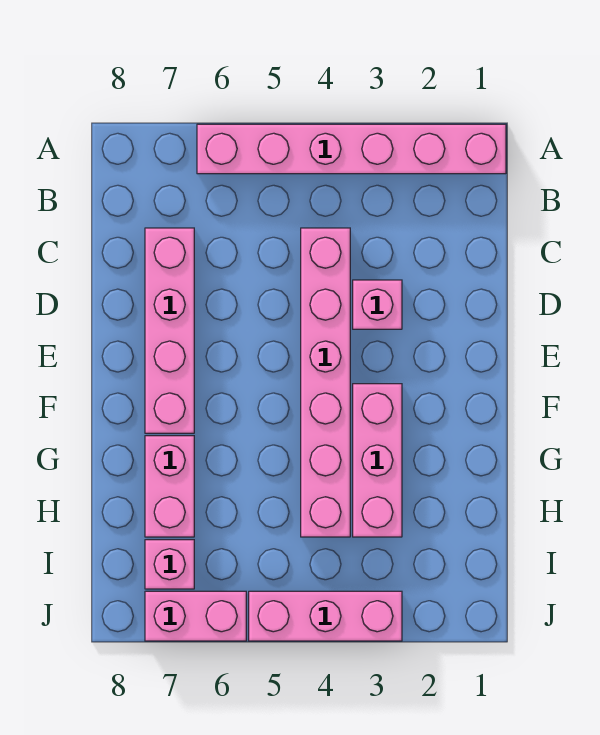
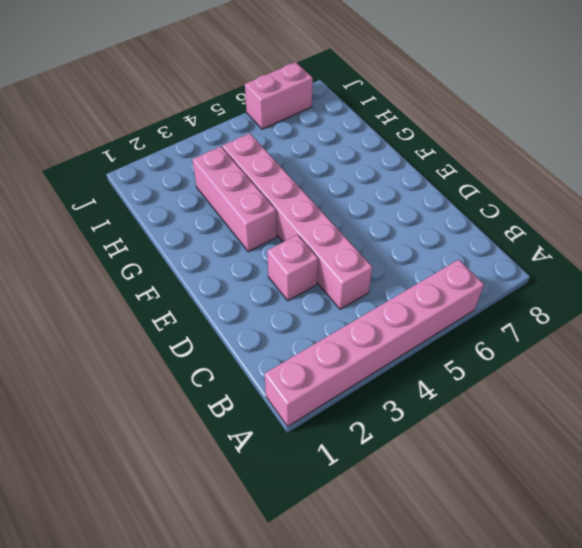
none -> pink 1x4 brick [145,228,194,433]
none -> pink 1x2 brick [145,436,194,537]

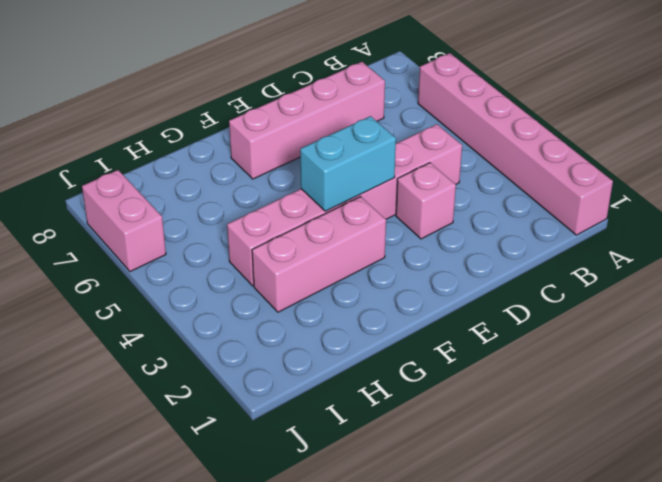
cyan 1x2 brick [300,116,396,211] -> none
none -> pink 1x2 brick [145,436,194,537]
none -> pink 1x1 brick [145,540,194,589]

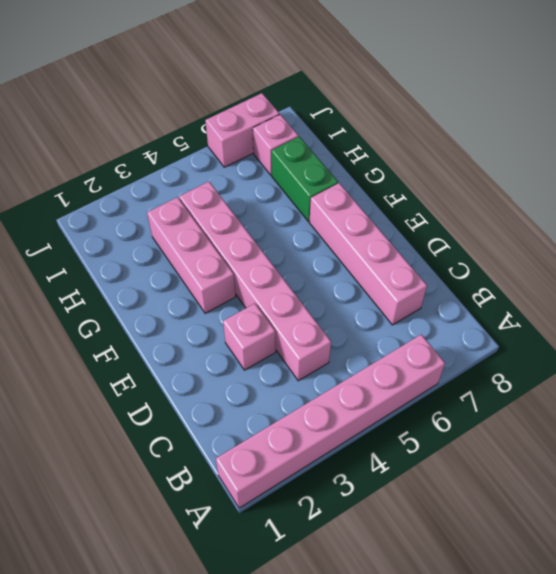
green 1x2 brick [271,137,338,222] -> pink 1x2 brick [145,436,194,537]
none -> pink 1x3 brick [249,591,402,641]

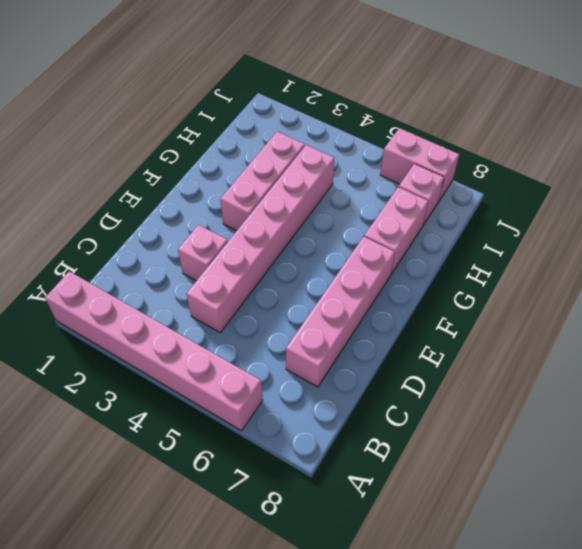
none -> pink 1x3 brick [249,591,402,641]

